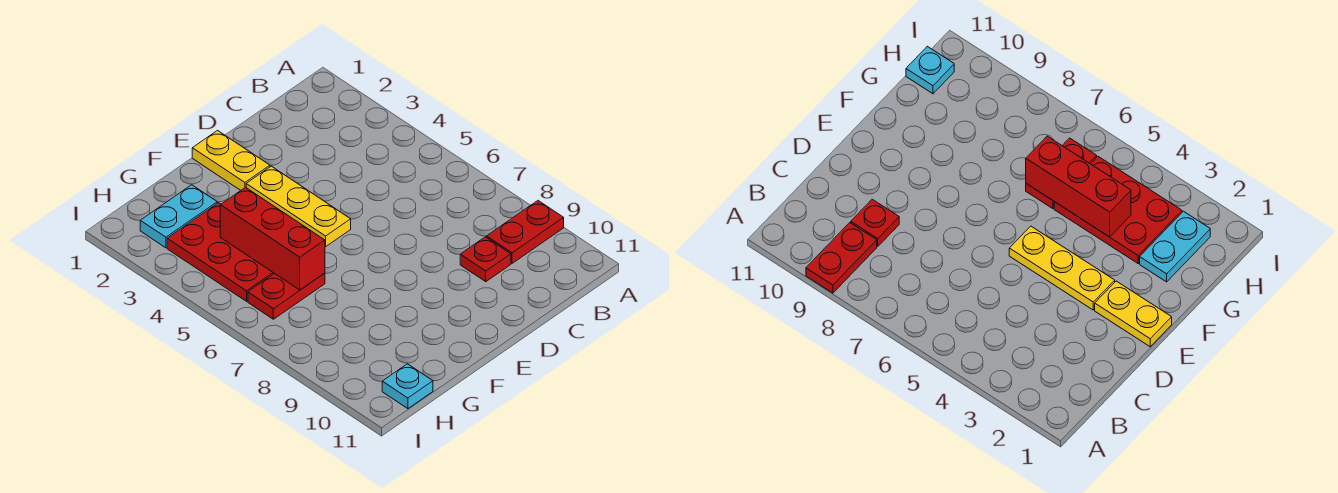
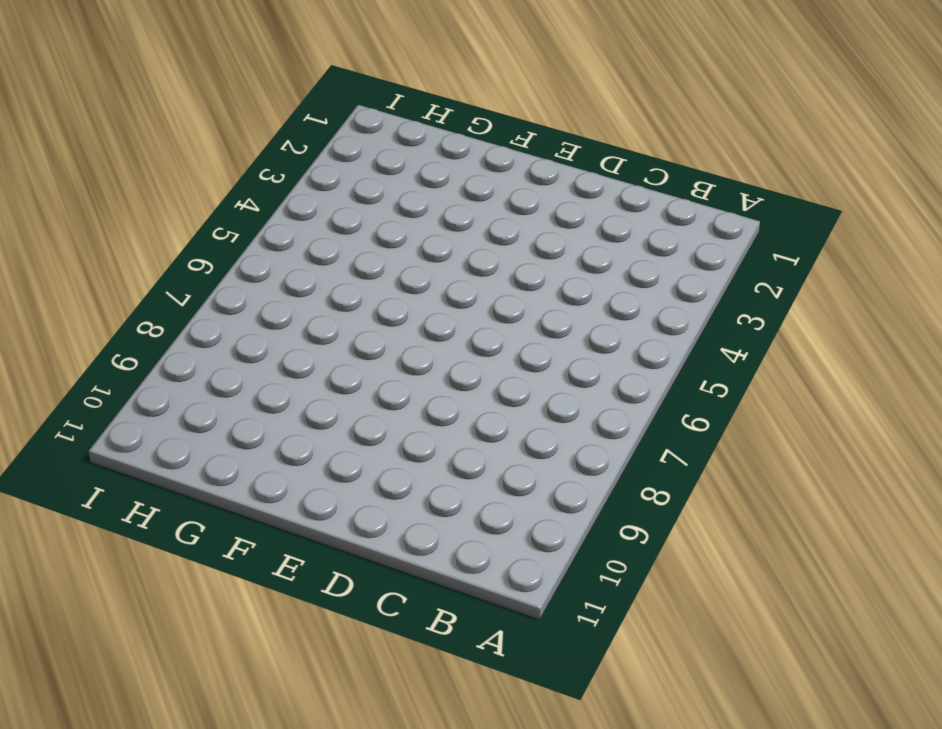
none -> red 1x2 plate [487,201,564,263]
none -> red 1x1 plate [460,237,511,282]

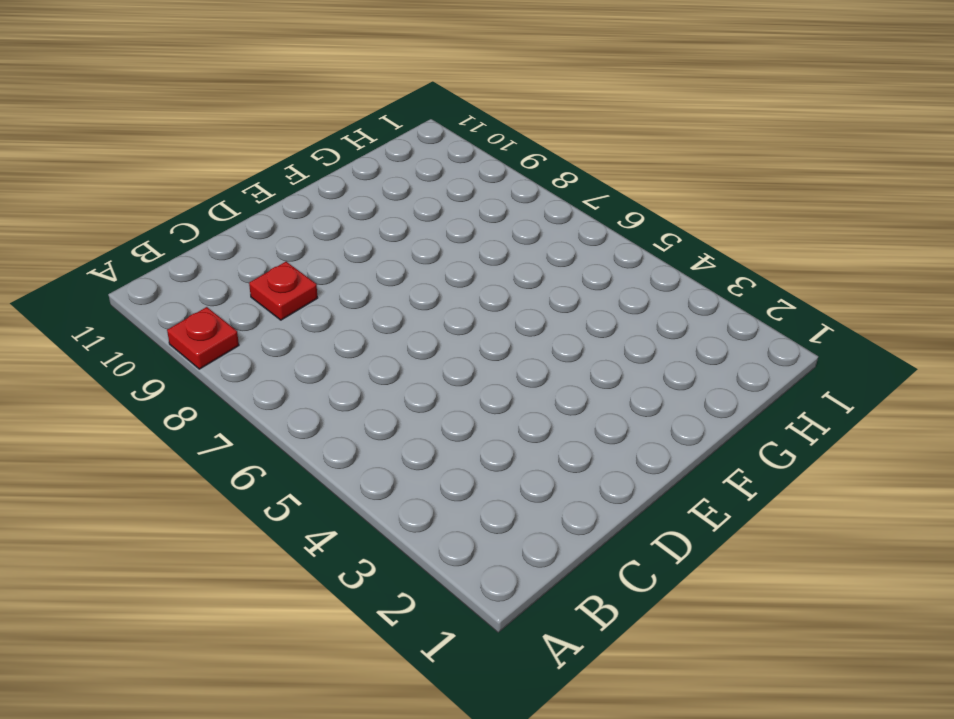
red 1x1 plate [167,307,239,369] -> red 1x2 plate [487,201,564,263]
none -> yellow 1x2 plate [192,131,270,190]
none -> yellow 1x3 plate [246,166,351,247]

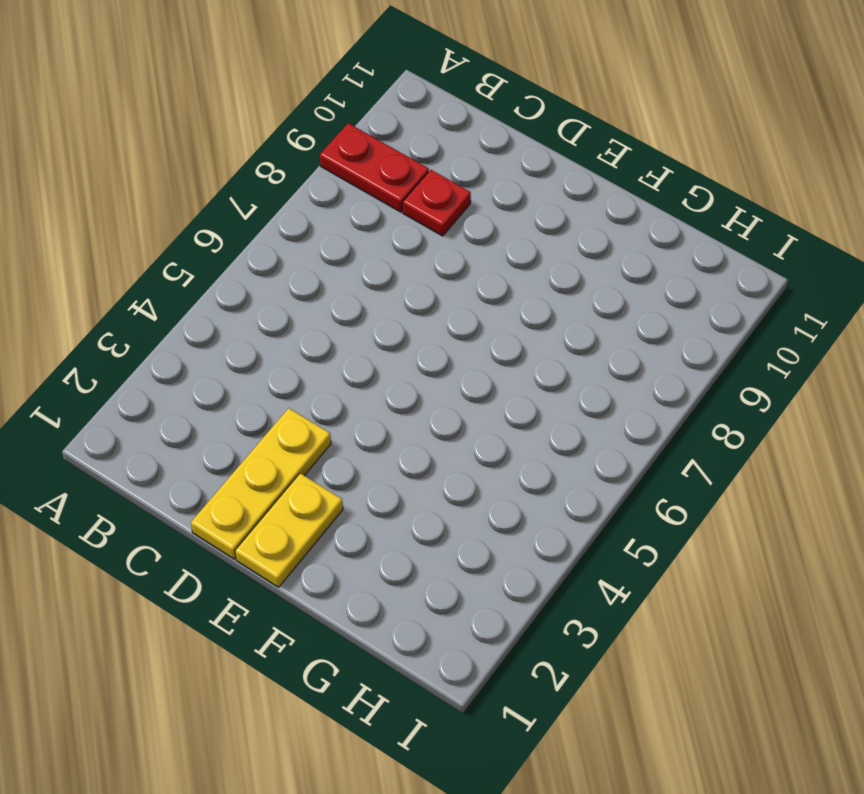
yellow 1x3 plate [191,408,331,559] -> yellow 1x3 plate moved to [246,166,351,247]
none -> cyan 1x2 plate [140,185,217,248]
none -> red 2x3 plate [167,203,274,301]

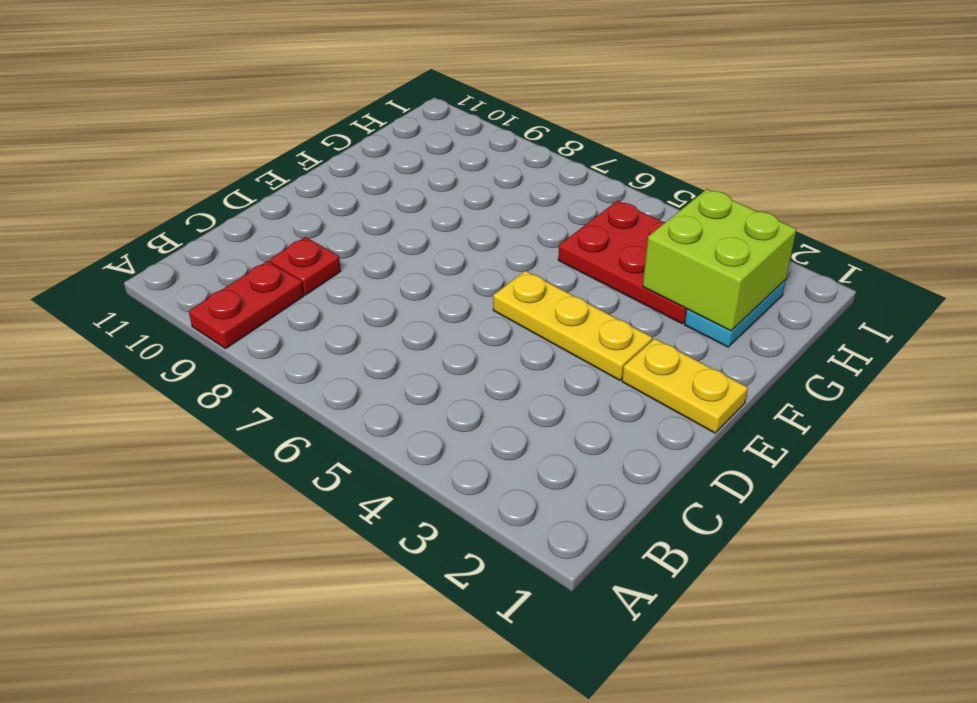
lime 2x2 brick [643,189,797,331] -> none
none -> red 1x2 plate [248,273,325,319]
none -> cyan 1x1 plate [382,364,433,409]

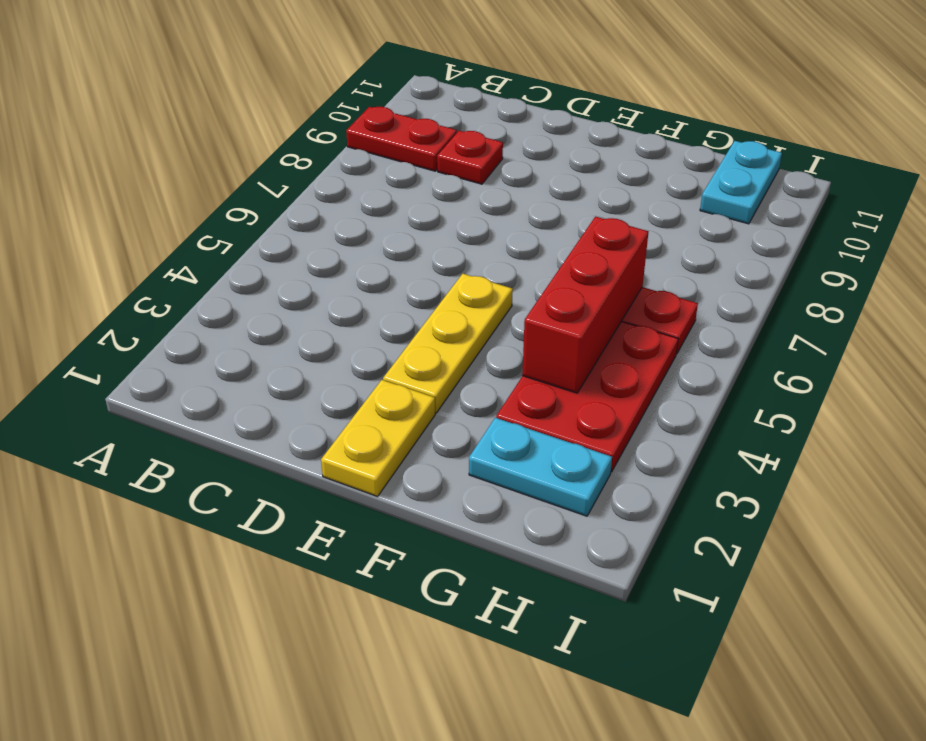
cyan 1x2 plate [700,141,782,224] -> cyan 1x1 plate [382,364,433,409]

